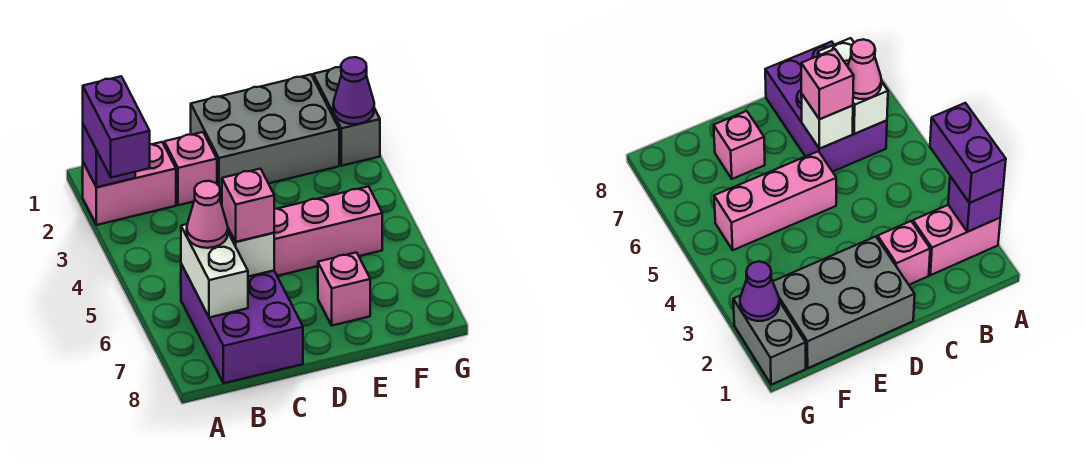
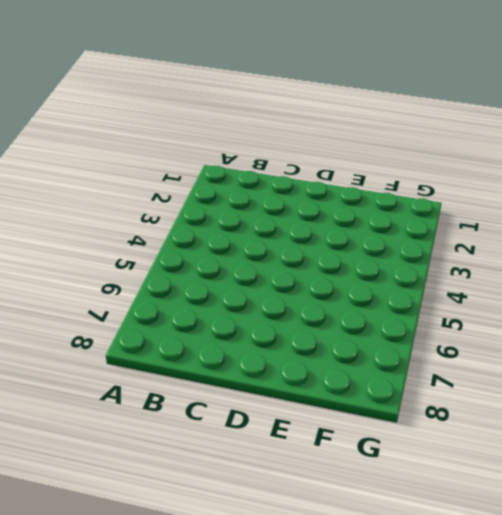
none -> pink 1x2 brick [83,142,176,225]
none -> purple 2x3 brick [181,264,303,383]
none -> pink 1x1 brick [164,132,217,205]

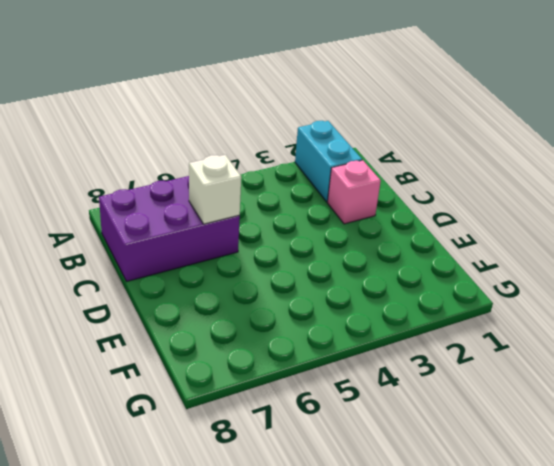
cyan 1x2 brick [295,121,362,202] -> pink 1x2 brick [83,142,176,225]
none -> grey 2x3 brick [191,74,339,195]
none -> pink 1x3 brick [274,186,382,276]
none -> pink 1x1 brick [318,252,370,326]

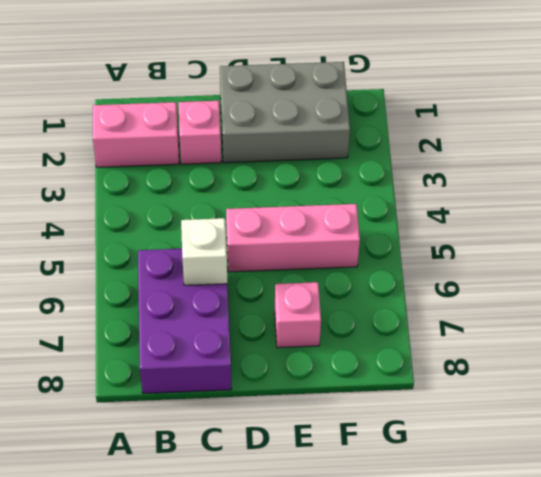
none -> grey 1x2 brick [313,67,380,166]
none -> purple 1x1 brick [83,125,135,187]
none -> white 1x2 brick [181,224,248,318]

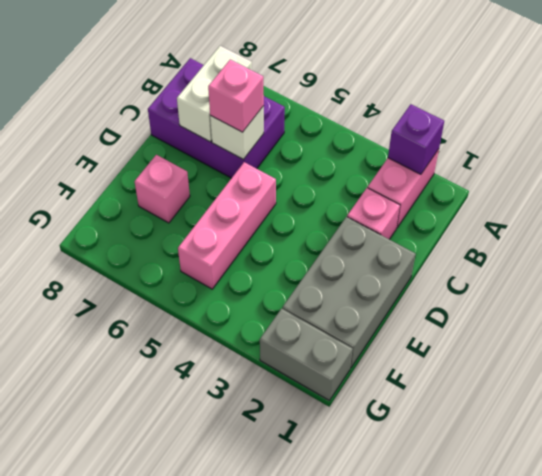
white 1x2 brick [177,46,252,142] -> white 1x2 brick turned to [181,224,248,318]
none -> purple 1x1 cone [333,57,374,124]
none -> purple 1x2 brick [83,76,150,177]
none -> pink 1x1 cone [187,181,228,248]

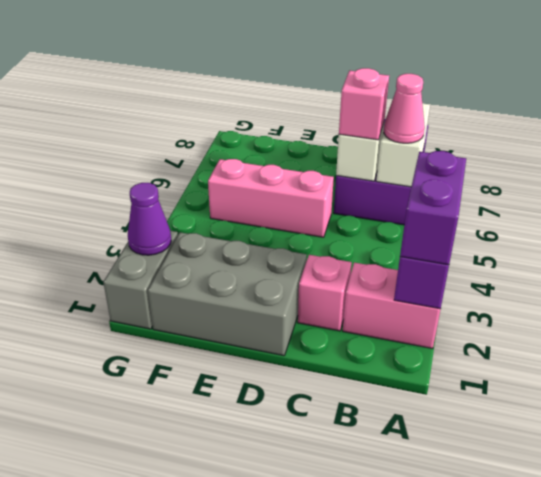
none -> pink 1x1 brick [318,252,370,326]

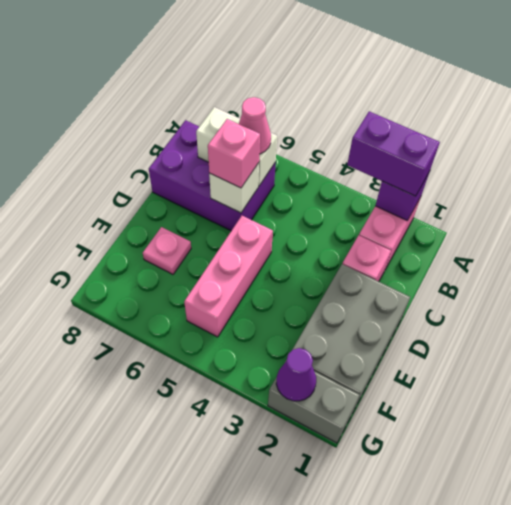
pink 1x1 plate [143,227,191,274] -> pink 1x1 brick [318,252,370,326]

